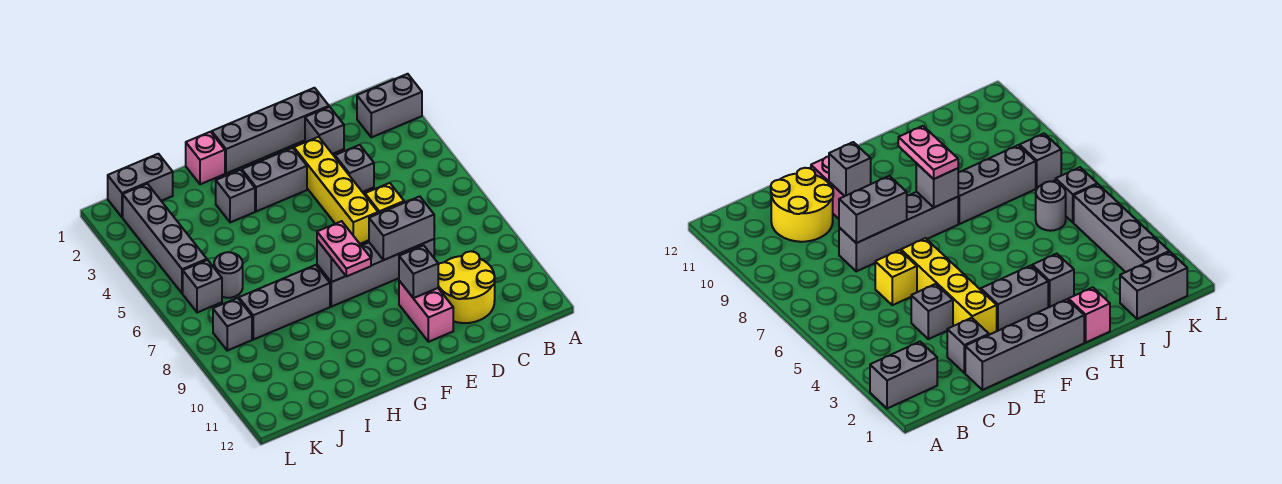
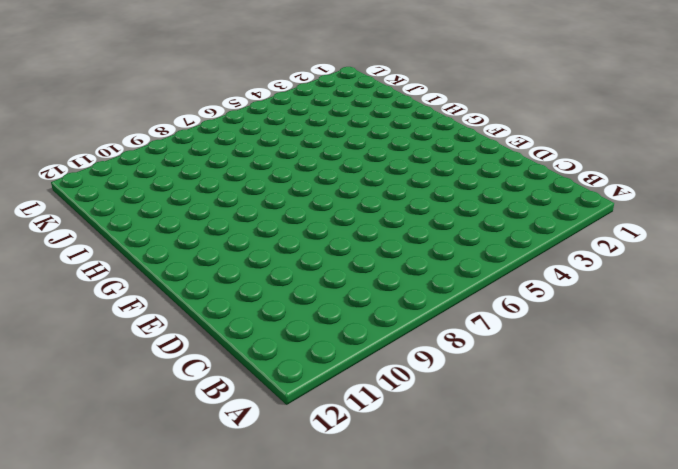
none -> grey 1x2 brick [357,74,422,137]
none -> yellow 2x2 round brick [438,251,495,323]
none -> grey 1x4 brick [212,88,329,173]

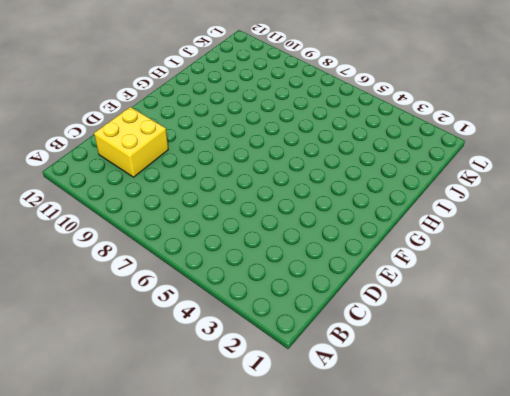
yellow 2x2 brick [94,107,168,177] -> yellow 2x2 round brick [438,251,495,323]
none -> grey 1x2 brick [357,74,422,137]
none -> grey 1x4 brick [212,88,329,173]
none -> grey 1x1 brick [305,107,344,154]

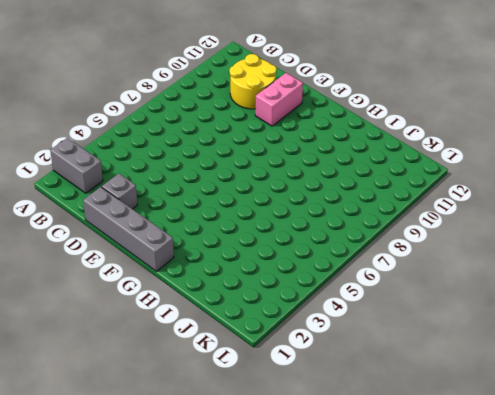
none -> grey 1x1 brick [335,145,374,192]
none -> yellow 1x1 brick [365,183,404,214]
none -> grey 1x4 brick [317,239,434,307]

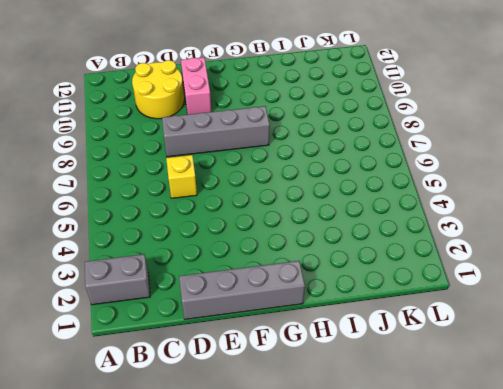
none -> grey 1x1 brick [305,107,344,154]
none -> grey 1x1 brick [335,145,374,192]
none -> yellow 1x4 brick [294,137,378,244]

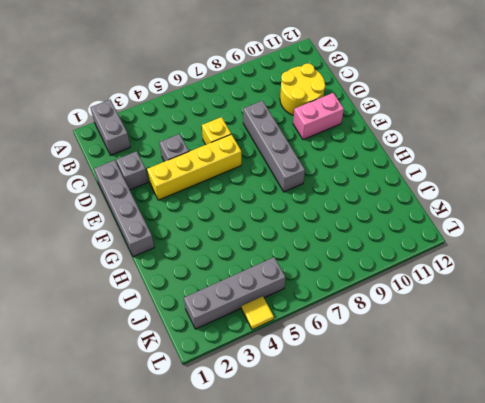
yellow 1x1 tile [241,296,274,330] -> none
none -> grey 1x2 brick [242,148,307,211]
none -> pink 1x1 brick [186,132,225,184]
none -> grey 1x1 brick [216,170,255,222]

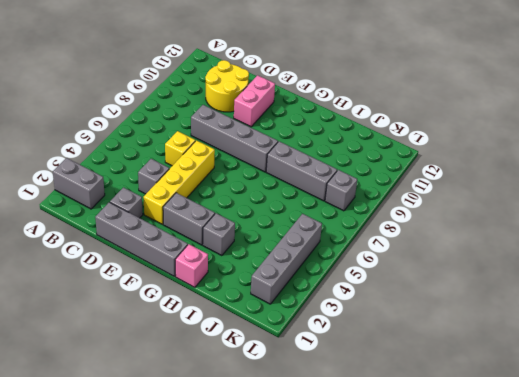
none -> grey 1x2 brick [108,154,173,217]
none -> grey 1x1 round brick [214,252,243,298]
none -> grey 1x1 brick [183,260,222,313]

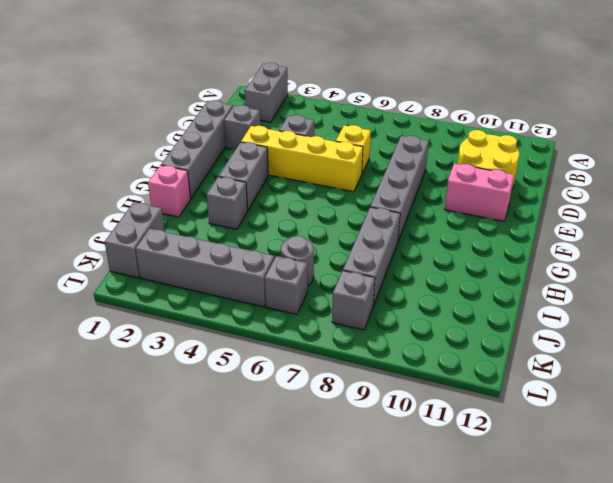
none -> grey 1x2 brick [369,196,434,260]
none -> grey 1x1 brick [399,246,438,298]
none -> grey 1x1 brick [317,240,345,282]

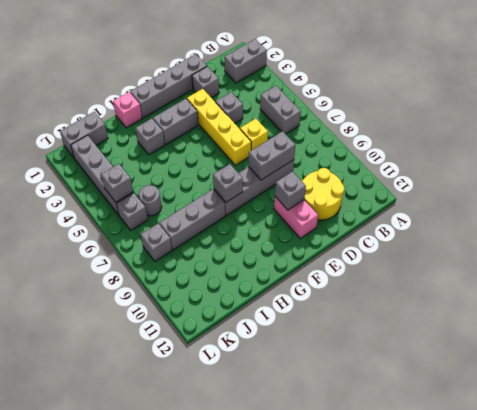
grey 1x2 brick [260,86,301,134] -> none
grey 1x1 brick [101,164,133,202] -> none
none -> pink 1x2 plate [317,221,371,276]

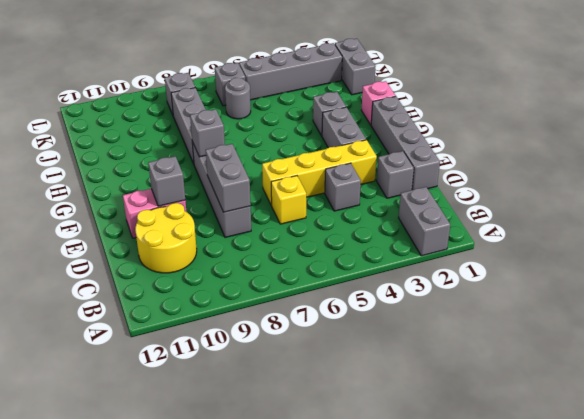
none -> pink 1x2 plate [317,221,371,276]

